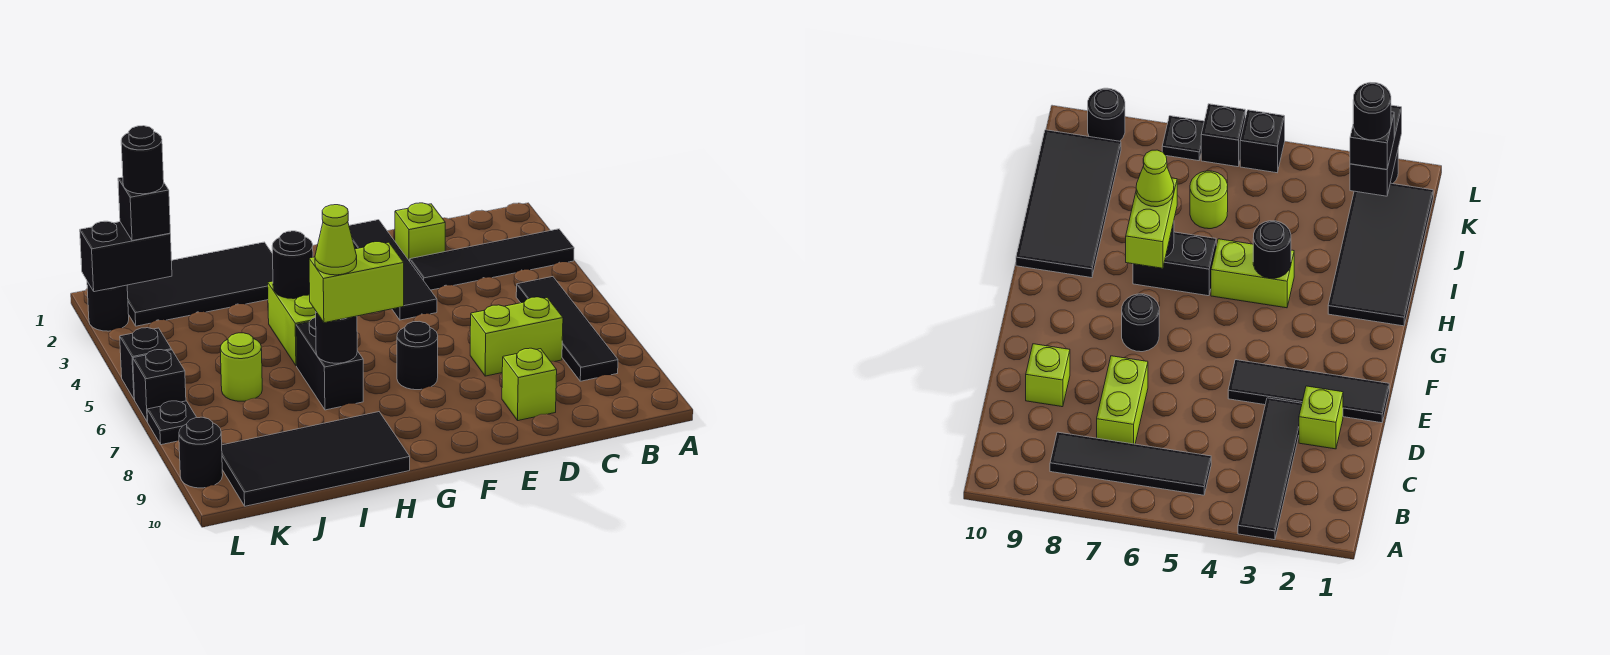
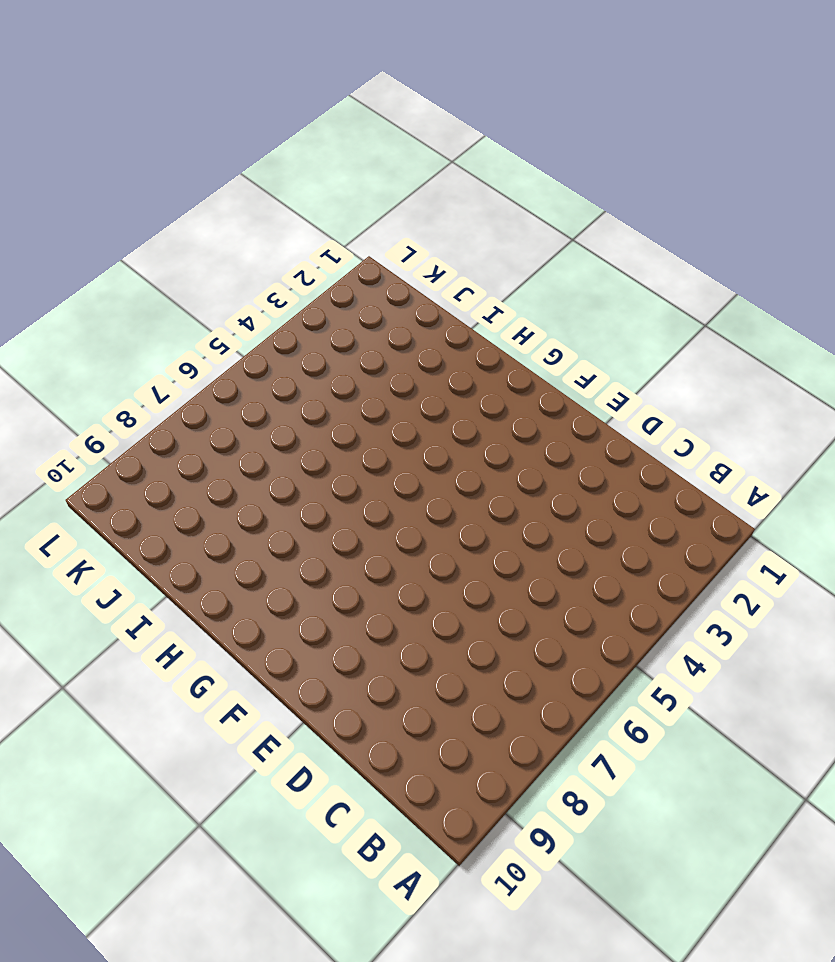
none -> black 1x4 tile [410,229,574,290]
none -> black 1x4 tile [516,277,618,381]
none -> lime 1x2 brick [470,297,563,376]

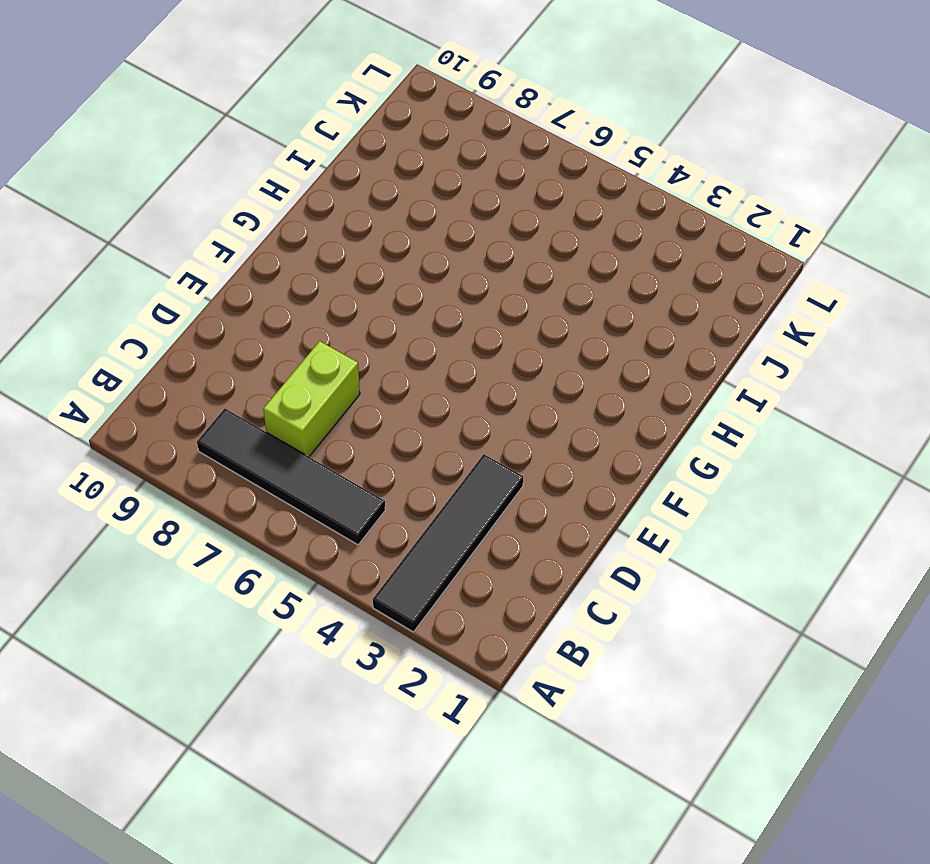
none -> lime 1x1 brick [395,203,445,261]
none -> lime 1x1 brick [502,348,557,421]
none -> black 1x4 tile [349,220,437,320]

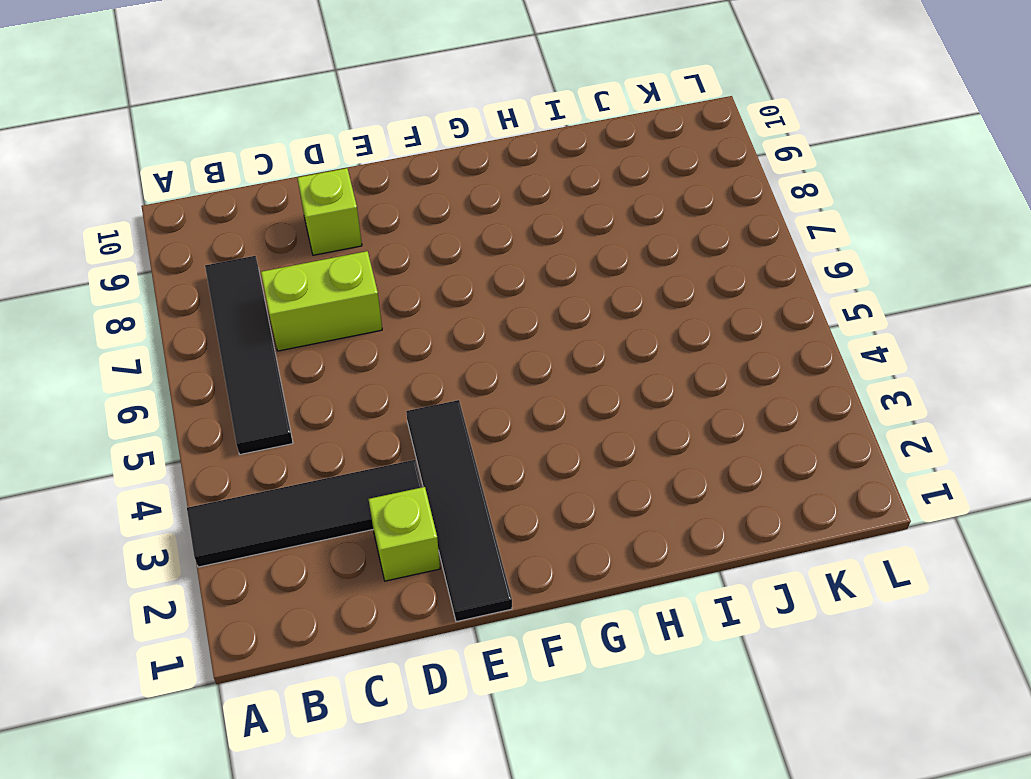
none -> black 1x1 round brick [397,321,438,390]
none -> black 2x4 tile [127,242,273,326]
none -> lime 1x2 brick [268,281,316,366]

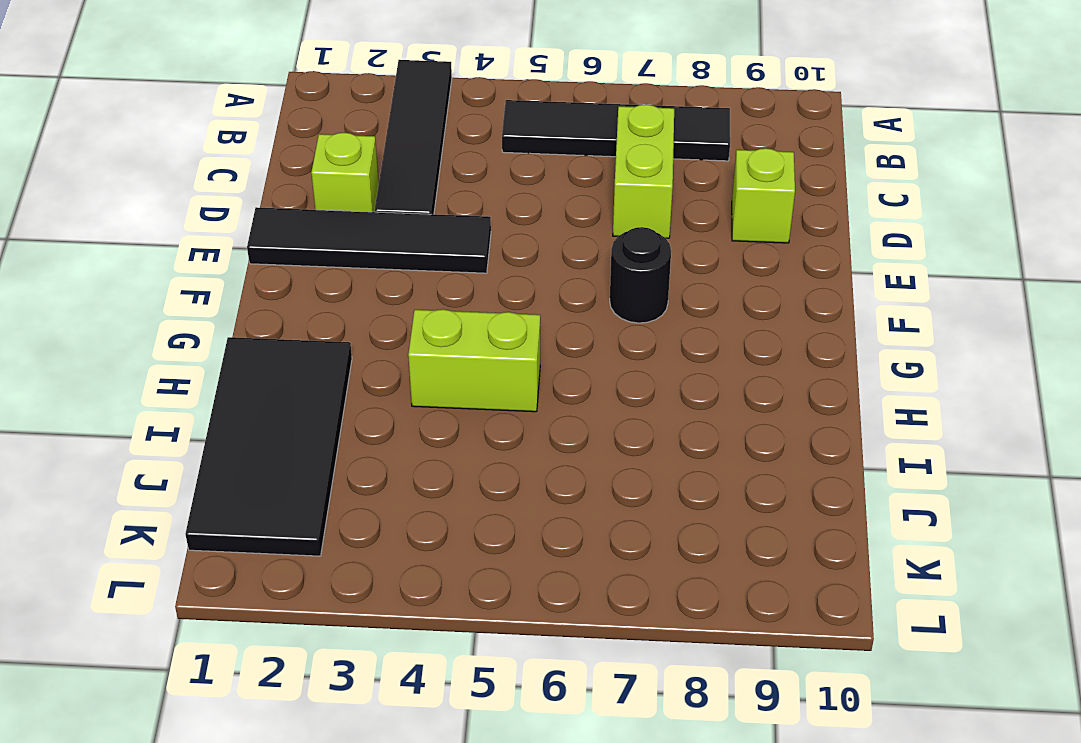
none -> black 1x2 brick [296,318,363,410]
none -> black 2x4 tile [222,412,410,506]
none -> lime 1x1 round brick [220,333,262,401]

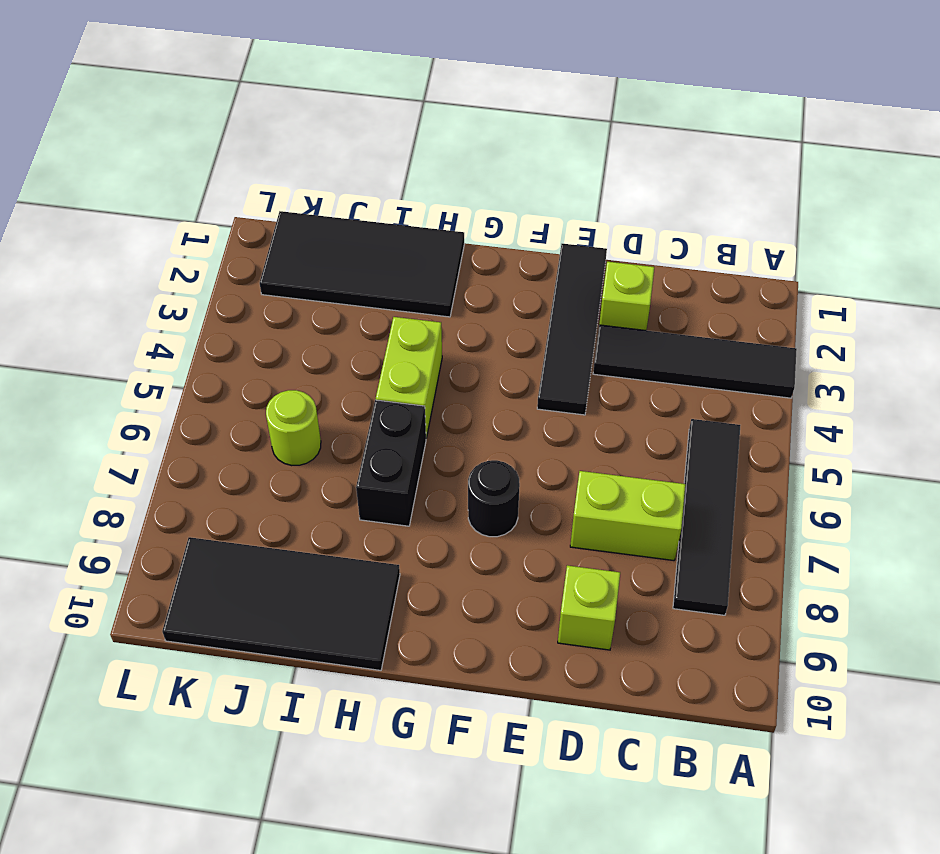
none -> black 1x1 round brick [87,281,129,331]
none -> black 1x1 brick [120,328,171,399]
none -> black 1x1 brick [133,350,186,422]

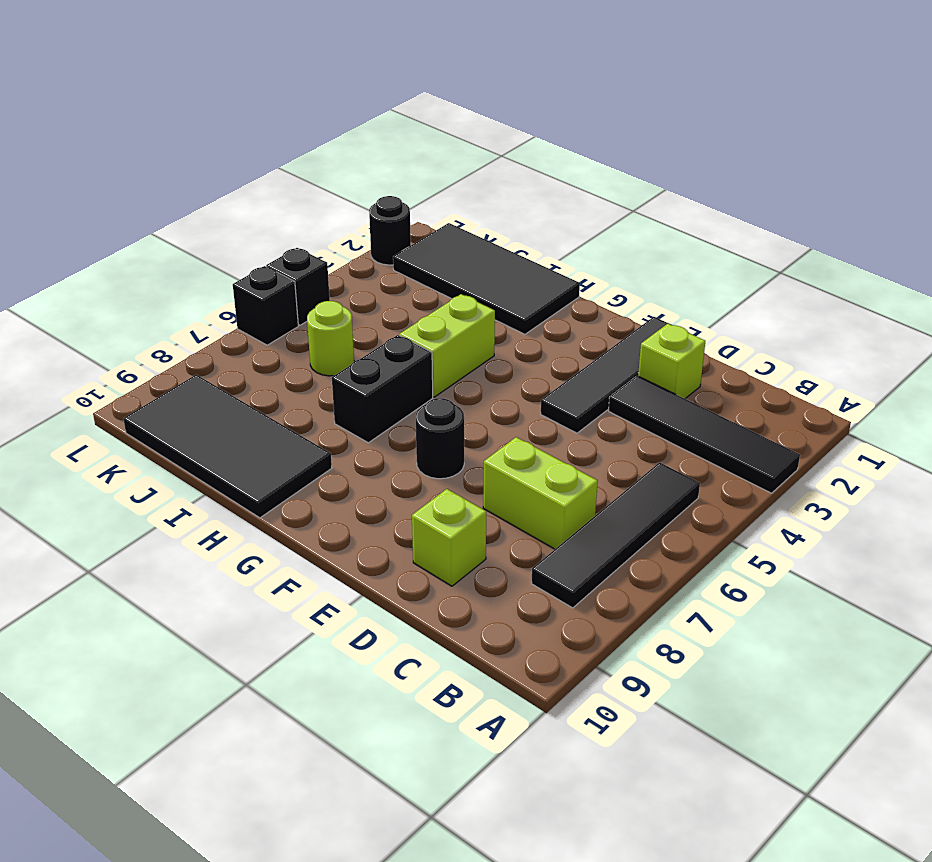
none -> black 1x1 plate [147,401,197,445]
none -> black 1x1 round brick [179,417,223,488]
none -> black 1x1 round brick [272,231,313,299]

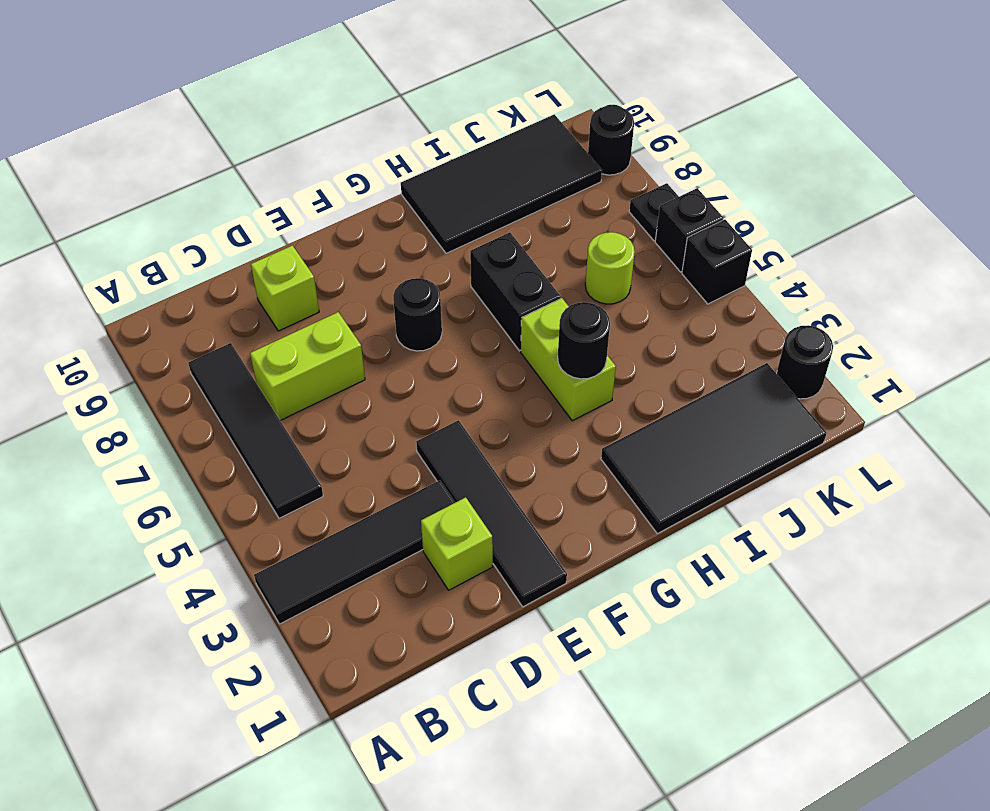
none -> black 1x1 round brick [316,312,357,363]
none -> black 1x2 brick [80,221,172,292]
none -> lime 1x2 brick [309,242,404,323]

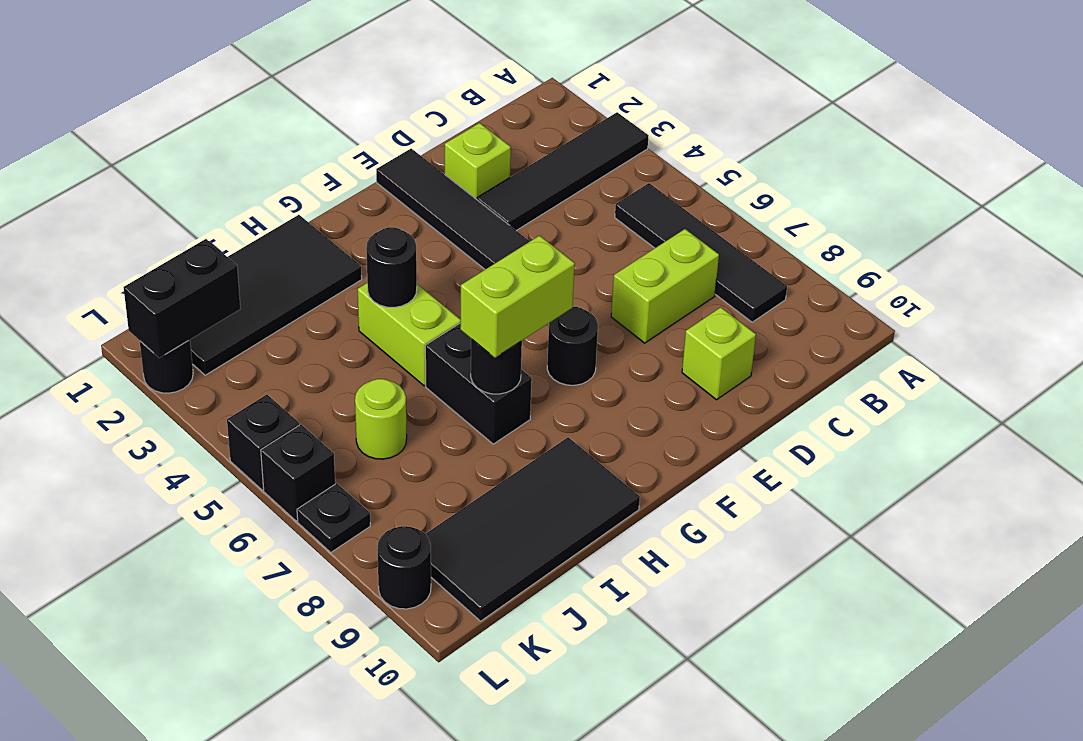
none -> black 1x1 brick [118,177,170,241]
none -> lime 1x1 cone [315,205,357,275]
none -> black 1x1 round brick [121,126,164,194]

